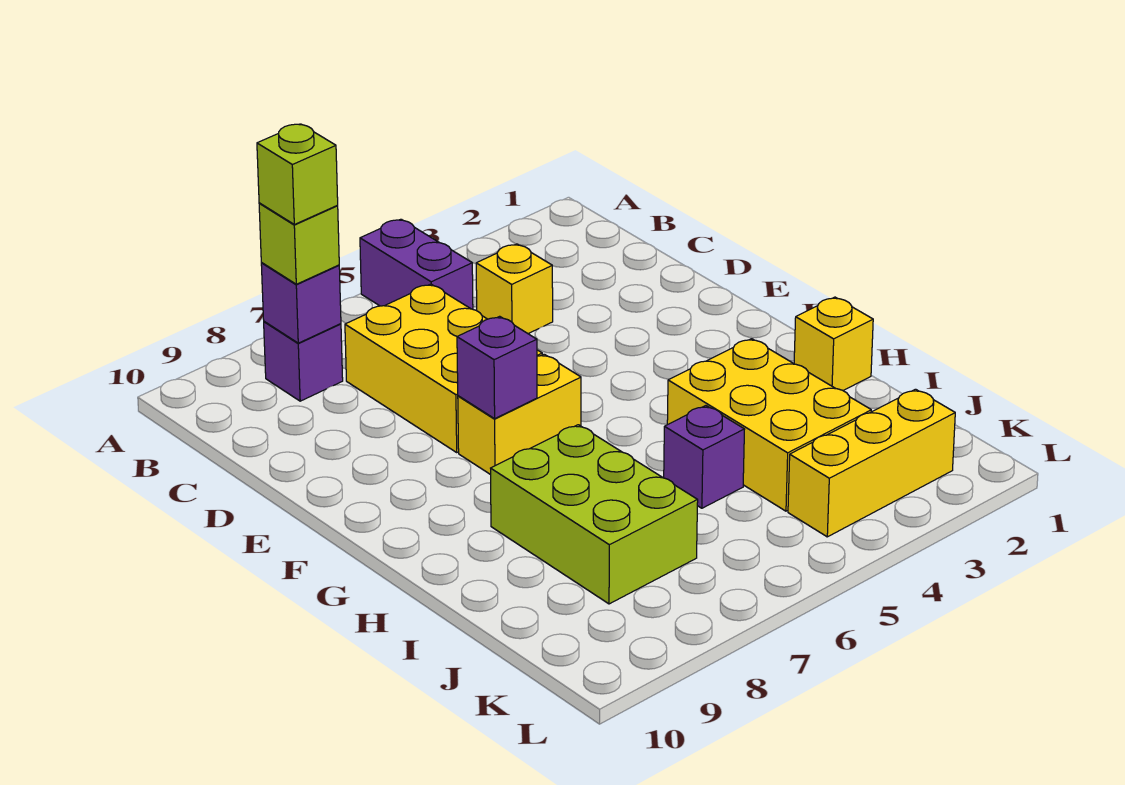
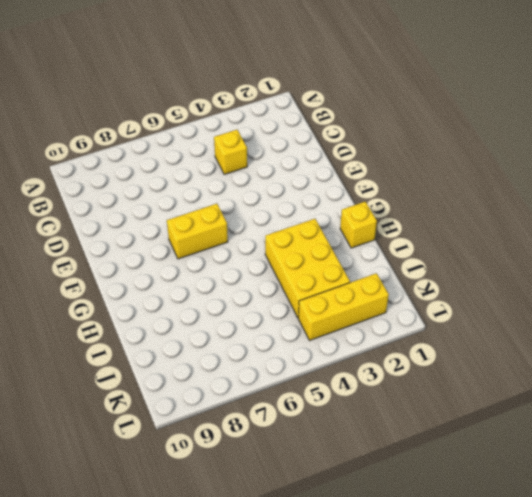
none -> purple 1x2 brick [360,219,473,309]
none -> purple 1x1 brick [264,322,343,401]
none -> yellow 2x3 brick [345,284,542,452]

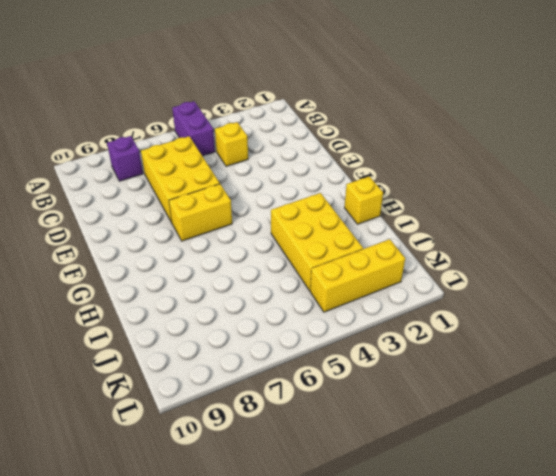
none -> lime 2x3 brick [491,425,698,604]
none -> purple 1x1 brick [664,406,745,508]
none -> purple 1x1 brick [261,263,341,343]

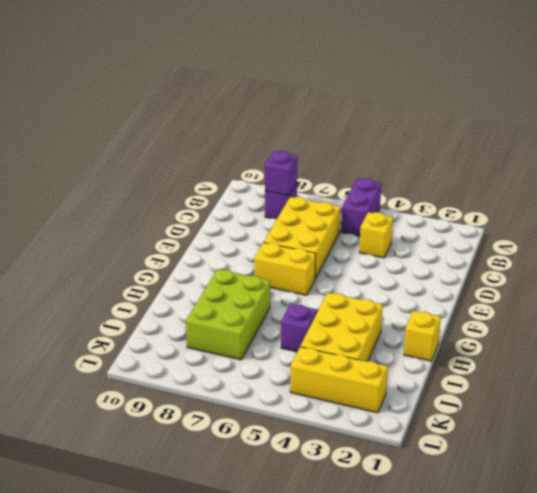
none -> purple 1x1 brick [457,316,537,419]
none -> lime 1x1 brick [259,203,339,284]
none -> lime 1x1 brick [257,124,338,225]

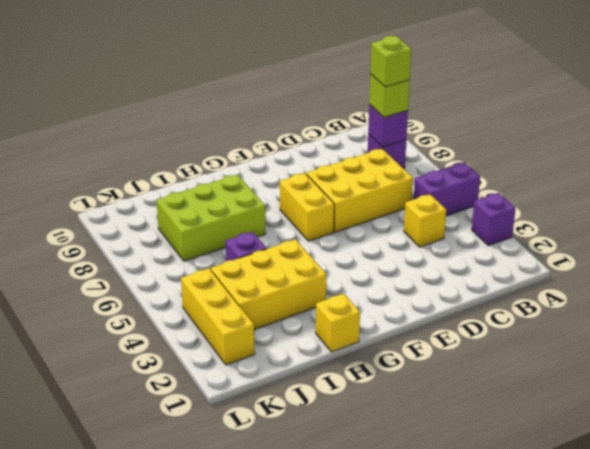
purple 1x1 brick [472,193,515,245] -> purple 1x1 brick moved to [457,316,537,419]

